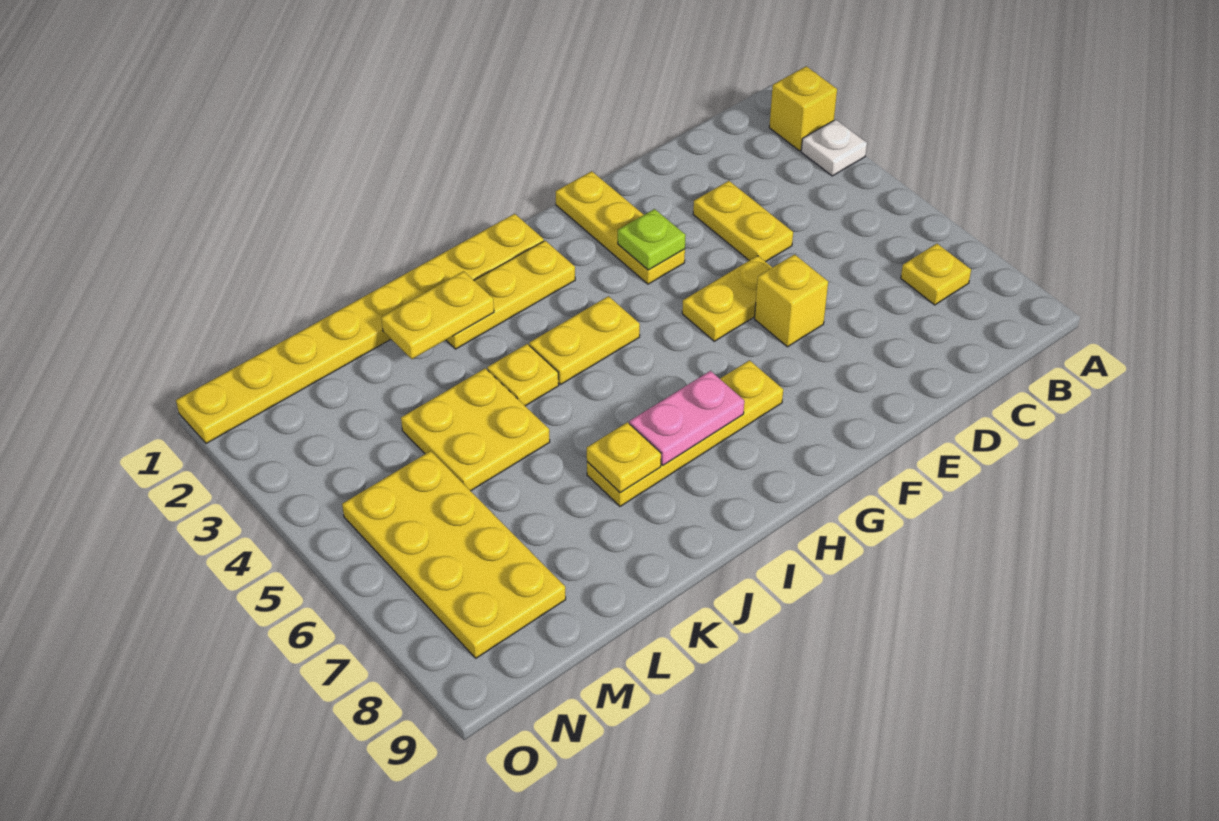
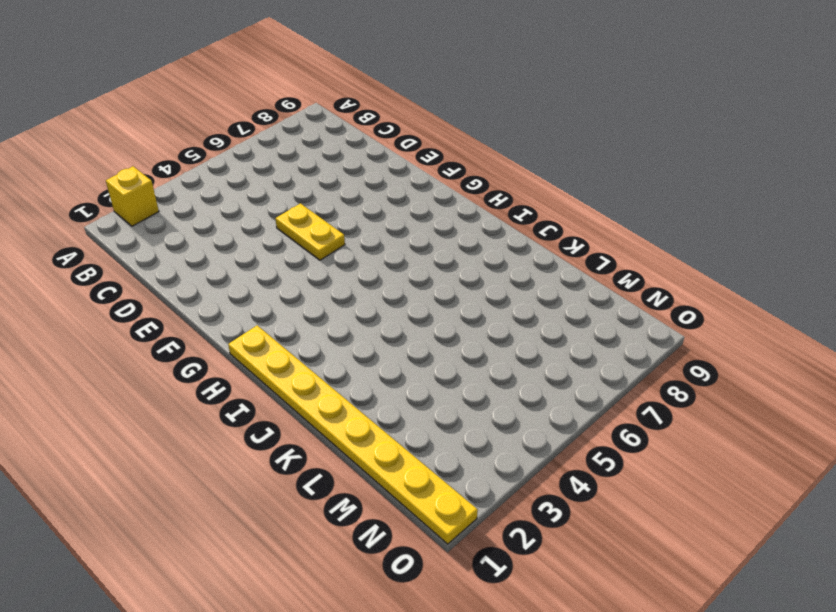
none -> white 1x1 plate [801,120,867,176]
none -> yellow 1x1 plate [901,244,971,305]
none -> yellow 1x2 plate [693,181,793,262]

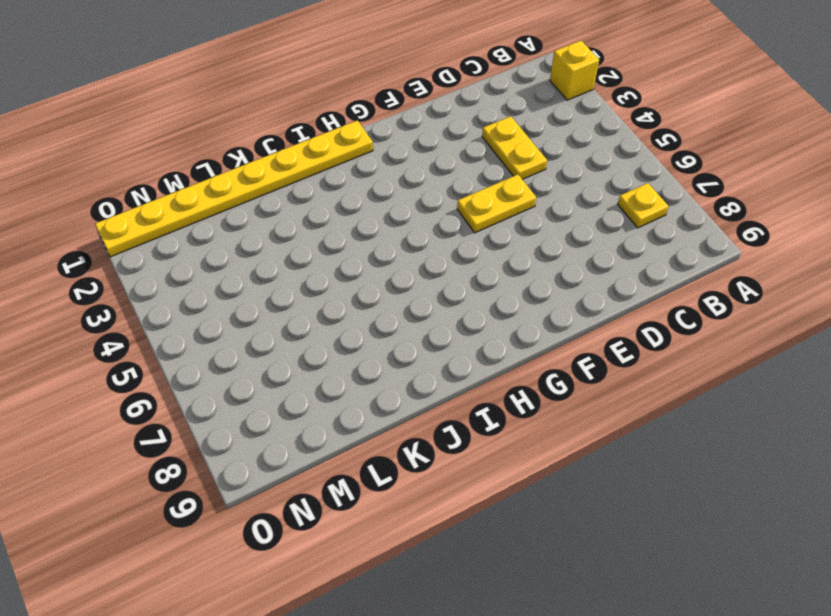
none -> white 1x1 plate [801,120,867,176]
none -> yellow 1x1 brick [755,254,828,347]
none -> yellow 1x3 plate [555,171,685,284]

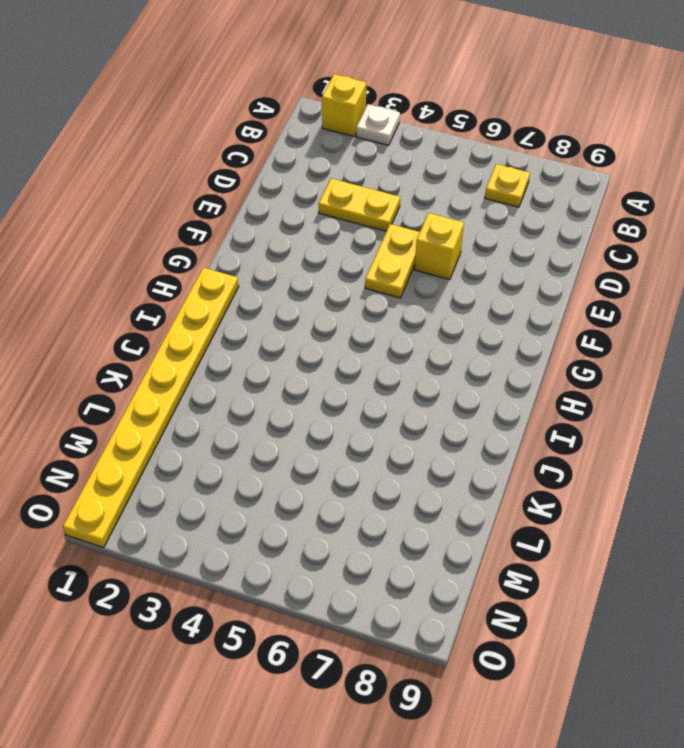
none -> yellow 1x3 plate [555,171,685,284]
none -> yellow 1x4 plate [587,360,783,506]
none -> yellow 1x3 plate [446,241,575,349]

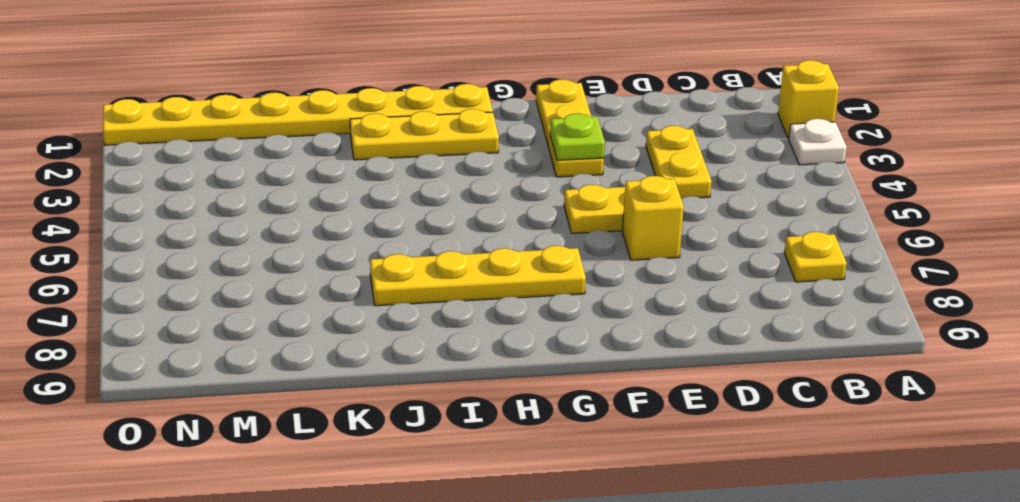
none -> yellow 1x2 plate [529,296,640,384]
none -> yellow 1x1 plate [487,344,559,406]
none -> yellow 2x2 plate [401,368,550,491]

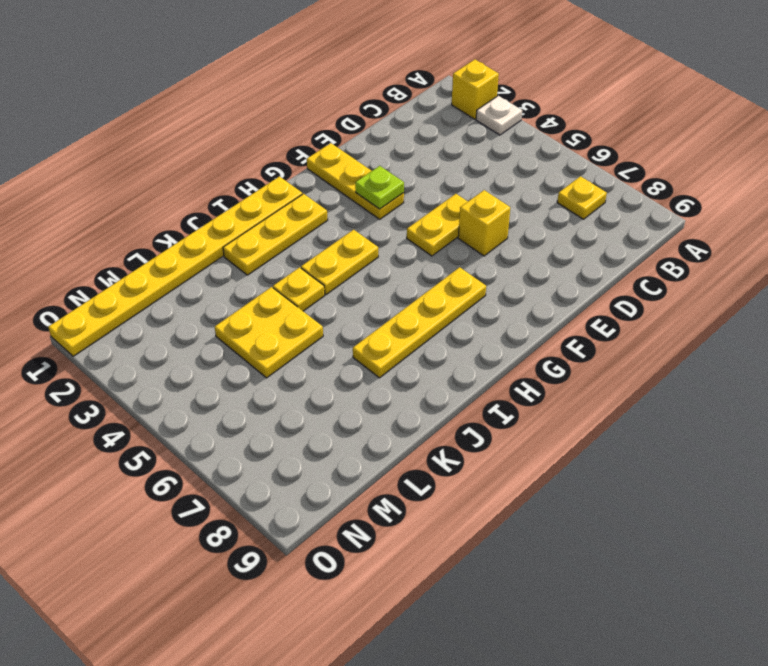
none -> yellow 1x2 plate [693,181,793,262]
none -> yellow 2x4 plate [342,451,566,658]
none -> pink 1x2 plate [629,371,744,465]

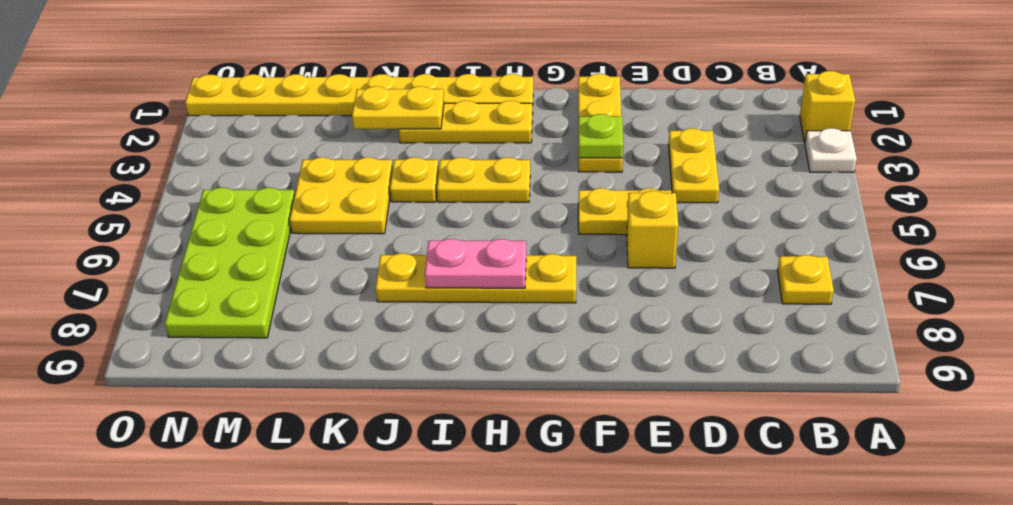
lime 2x4 plate [165,188,295,338] -> yellow 2x4 plate [342,451,566,658]
none -> yellow 1x1 plate [587,422,661,493]

